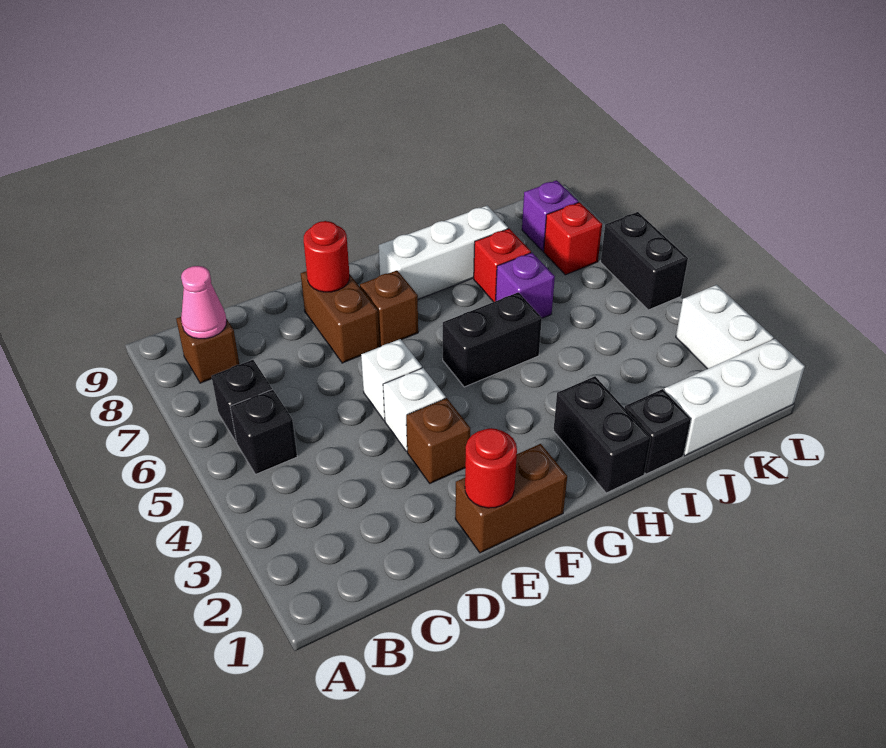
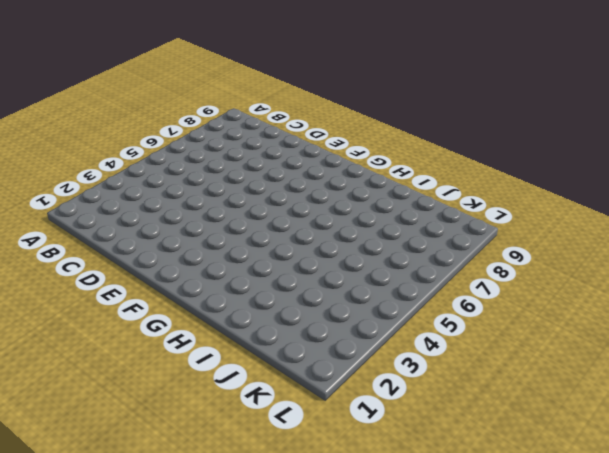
none -> black 1x1 brick [230,389,297,474]
none -> black 1x1 brick [212,360,272,443]
none -> brown 1x1 brick [176,317,239,383]

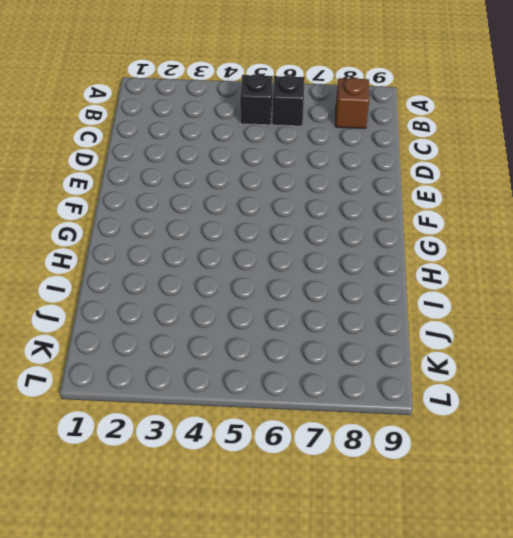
none -> brown 1x2 brick [455,444,567,553]
none -> brown 1x1 brick [406,398,470,483]
none -> white 1x1 brick [383,368,446,451]

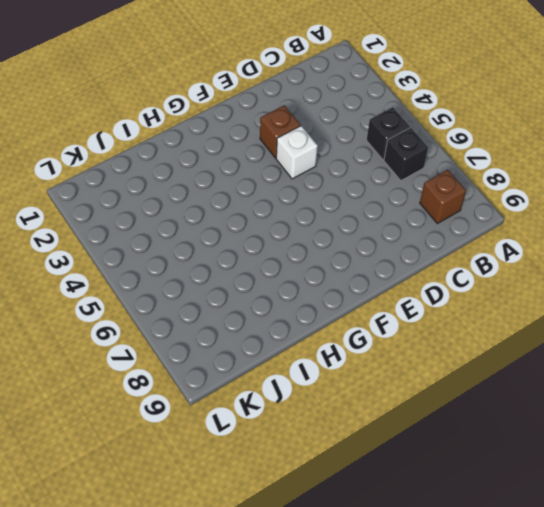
none -> brown 1x2 brick [455,444,567,553]
none -> white 1x1 brick [361,339,422,421]
none -> brown 1x2 brick [301,271,380,363]

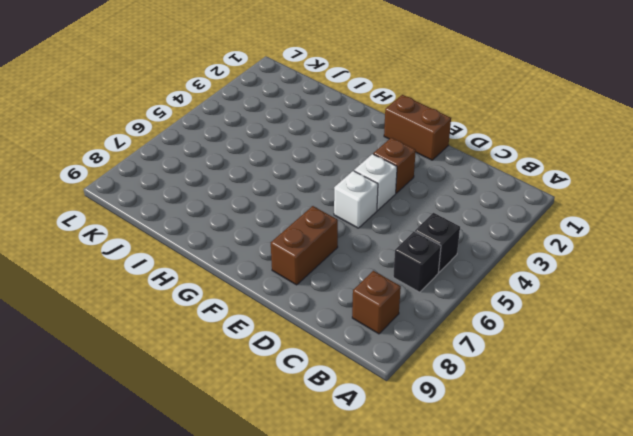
none -> brown 1x1 brick [360,271,418,346]
none -> black 1x2 brick [443,292,542,387]
none -> white 1x3 brick [379,206,508,299]

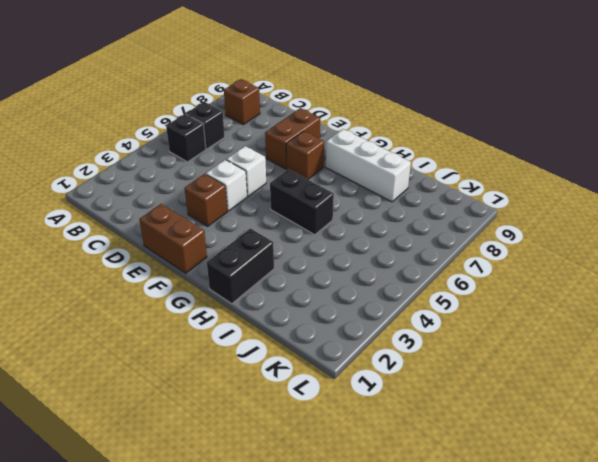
none -> black 1x1 brick [625,389,691,474]
none -> purple 1x1 brick [496,253,555,318]
none -> red 1x1 brick [474,229,531,302]

